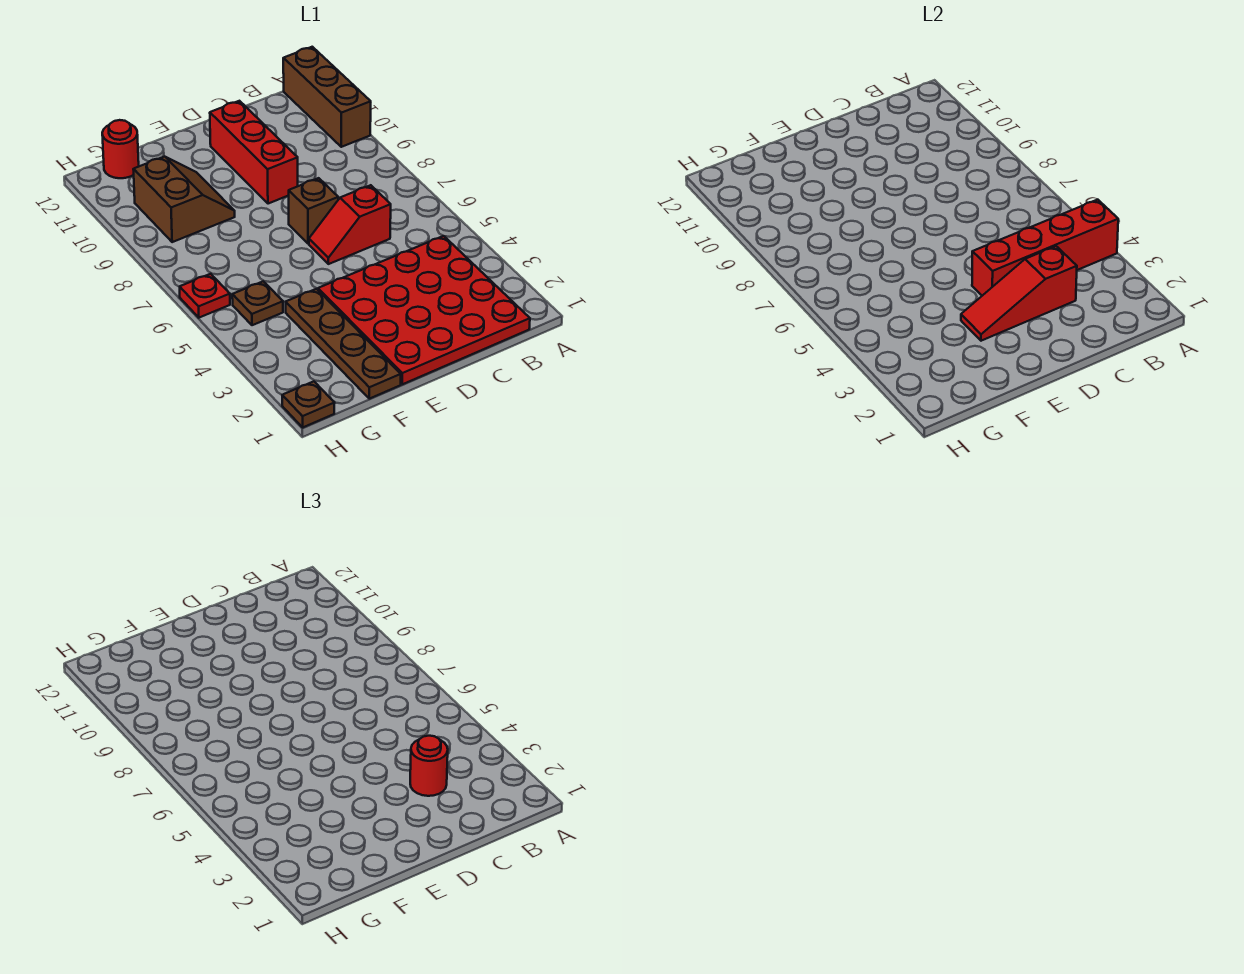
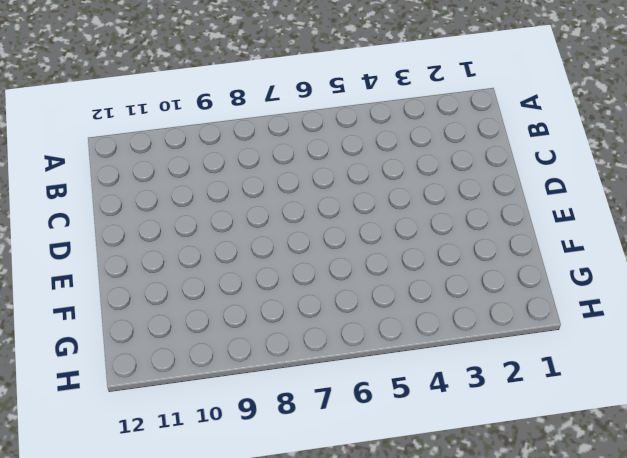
none -> brown 1x3 brick [283,47,371,147]
none -> red 4x4 plate [318,236,530,384]
none -> red 1x2 slope [309,185,391,264]

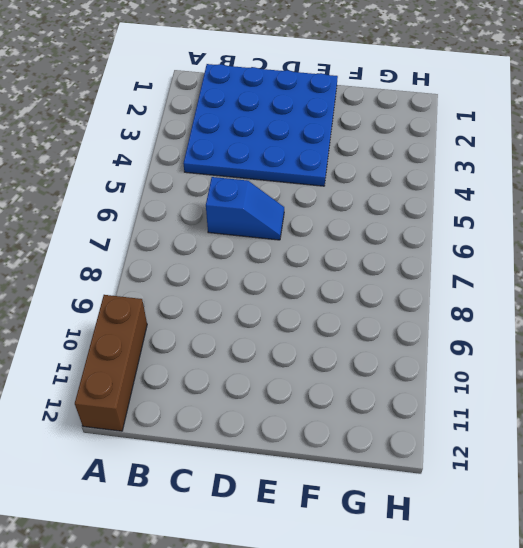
blue 4x4 plate [183,64,338,186] -> red 4x4 plate [318,236,530,384]
blue 1x2 slope [206,177,284,240] -> red 1x2 slope [309,185,391,264]
none -> brown 1x1 brick [289,178,338,244]
none -> red 1x3 brick [210,101,298,204]
none -> brown 1x4 plate [286,289,401,399]

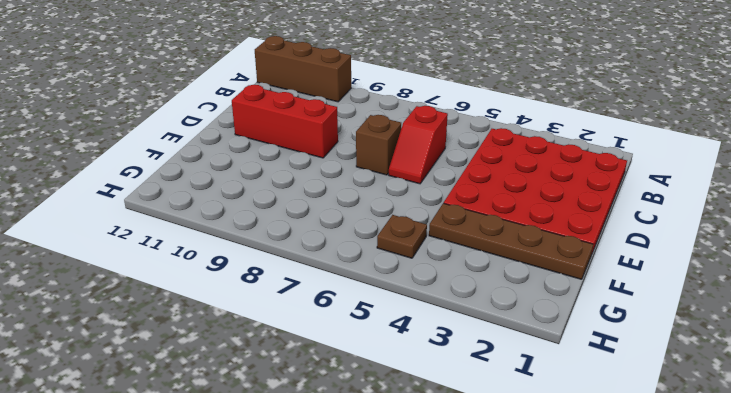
none -> brown 2x2 slope [133,157,235,242]
none -> red 1x1 round brick [102,120,139,178]
none -> brown 1x1 plate [282,381,335,427]

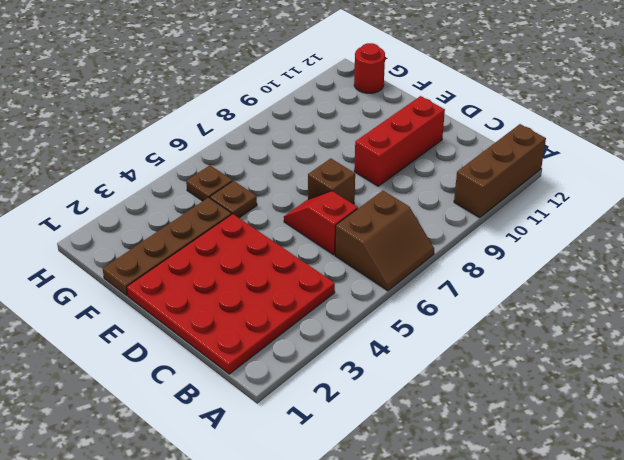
brown 2x2 slope [335,191,434,291] -> brown 2x2 slope moved to [133,157,235,242]
brown 1x1 plate [210,181,257,218] -> brown 1x1 plate moved to [282,381,335,427]
none -> red 1x1 plate [180,274,230,318]
none -> red 1x4 brick [972,200,1118,296]
none -> red 1x3 slope [961,246,1077,341]

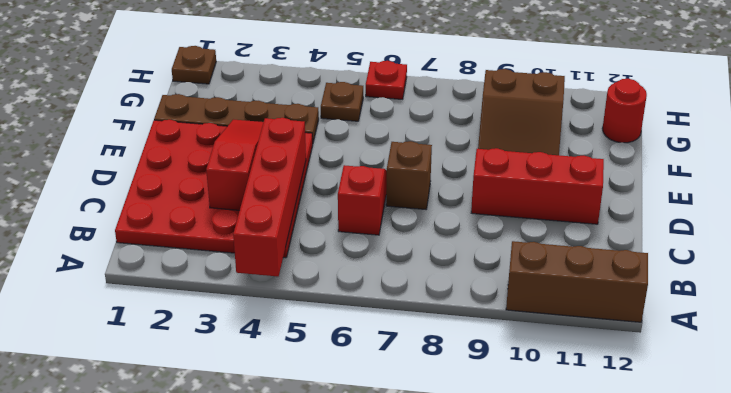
none -> red 1x1 round brick [410,736,448,796]

